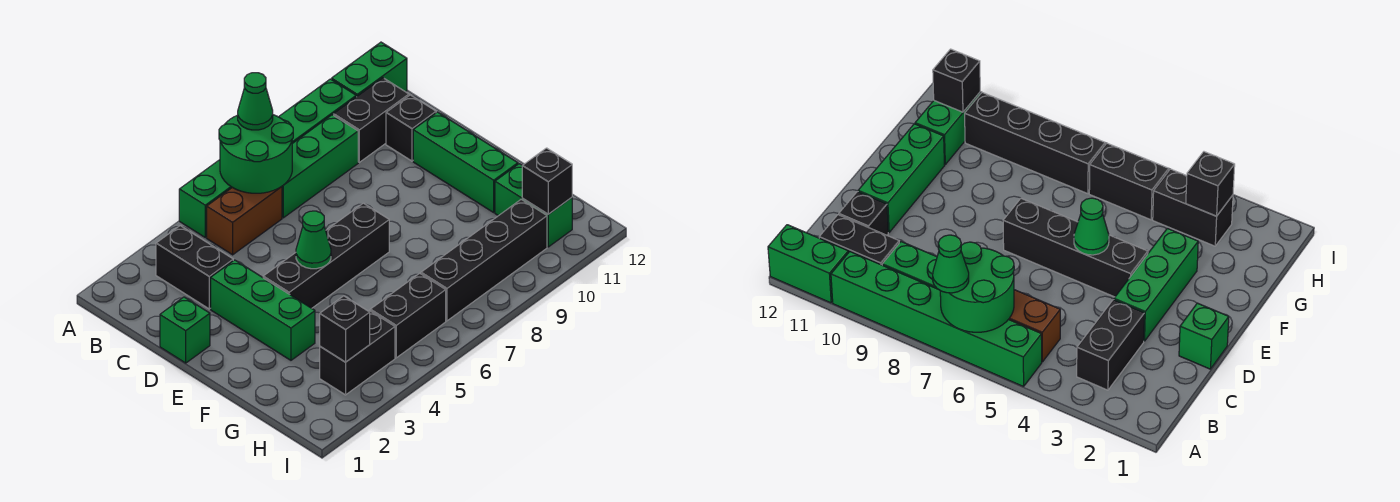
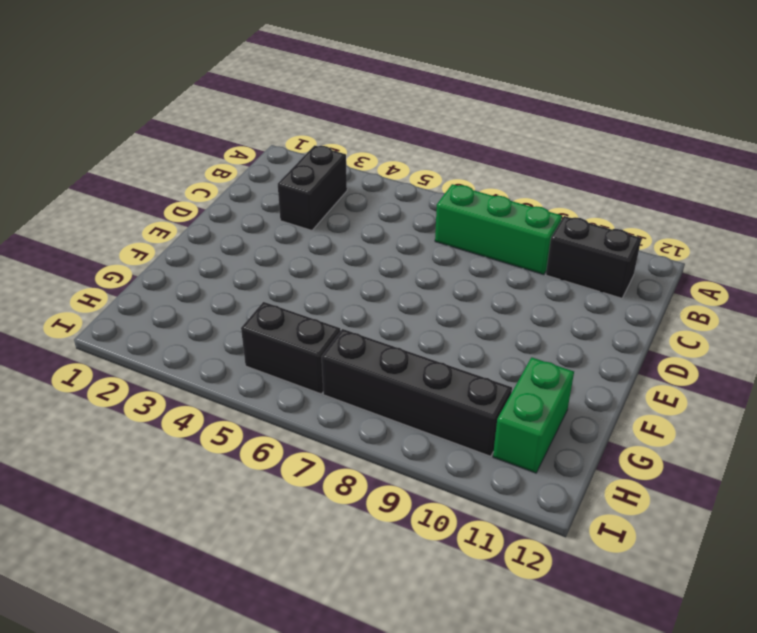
none -> green 1x6 brick [179,79,356,238]
none -> green 1x2 brick [332,42,407,97]
none -> brown 1x2 brick [207,186,282,255]

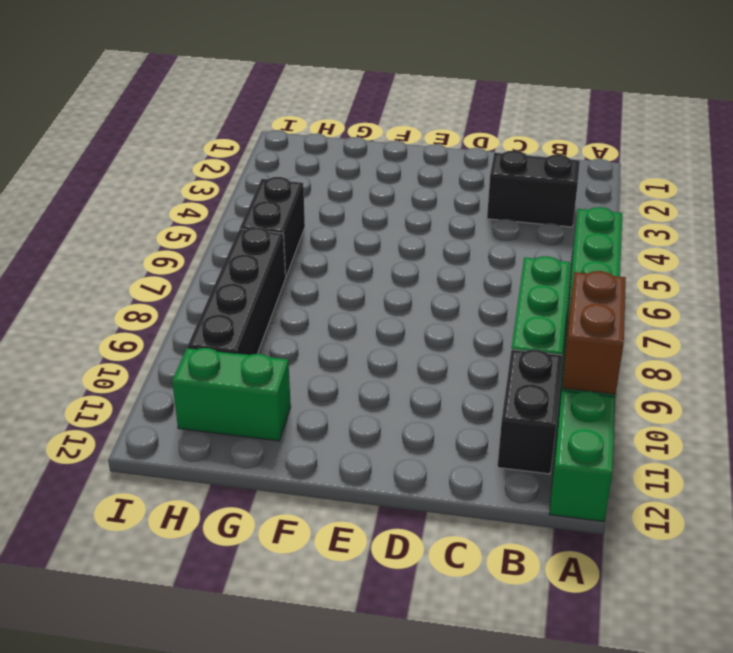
brown 1x2 brick [562,271,626,394] -> brown 1x2 brick moved to [207,186,282,255]
none -> black 1x1 brick [386,95,436,161]
none -> green 1x1 brick [160,297,210,363]
none -> green 1x3 brick [211,260,315,360]

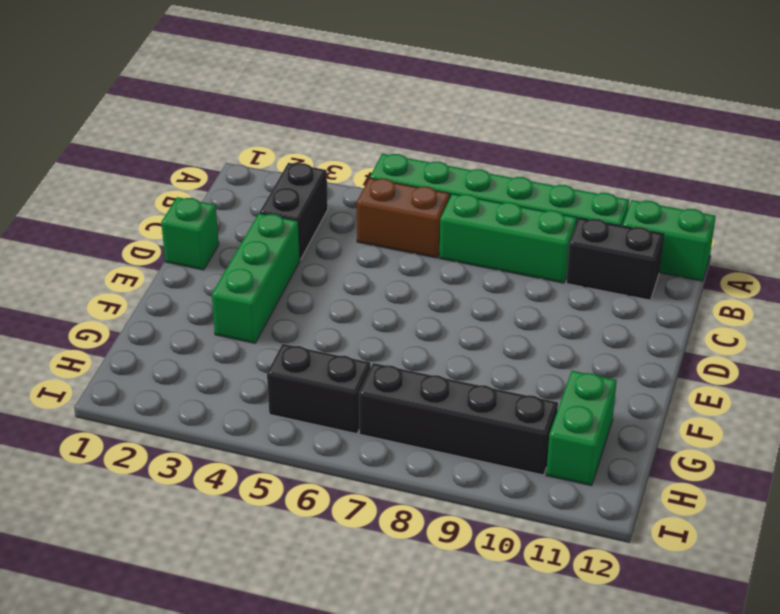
none -> black 1x1 brick [386,95,436,161]
none -> green 1x3 brick [413,112,518,212]
none -> black 1x4 brick [263,203,389,308]

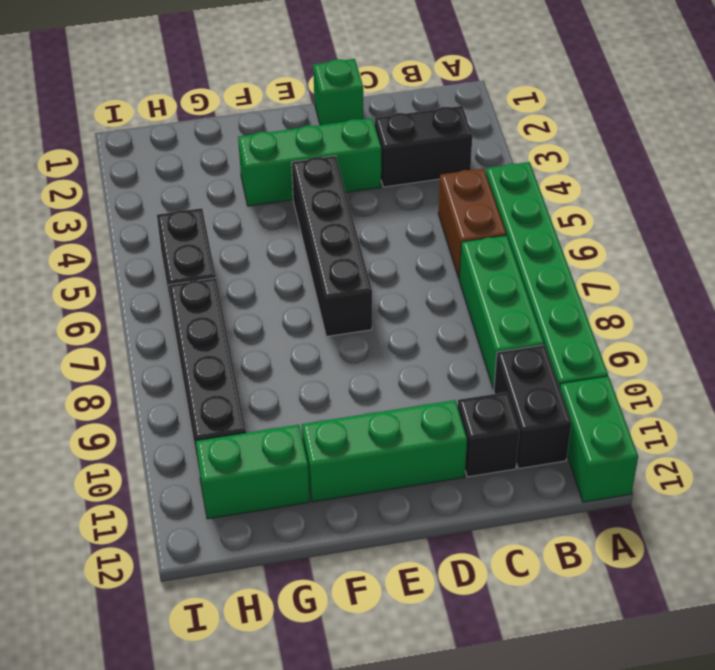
none -> black 1x2 brick [320,310,395,395]
none -> green 2x2 round brick [219,115,293,193]
none -> green 1x1 cone [296,211,331,269]

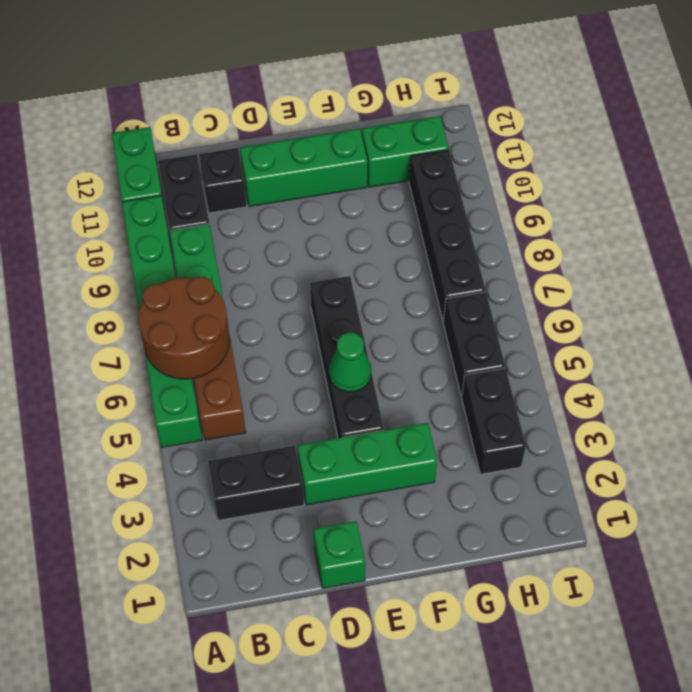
brown 2x2 round brick [138,277,230,379] -> green 2x2 round brick [219,115,293,193]
none -> black 1x1 brick [320,296,370,362]
none -> black 1x1 brick [522,148,572,214]
none -> green 1x1 cone [238,73,273,130]

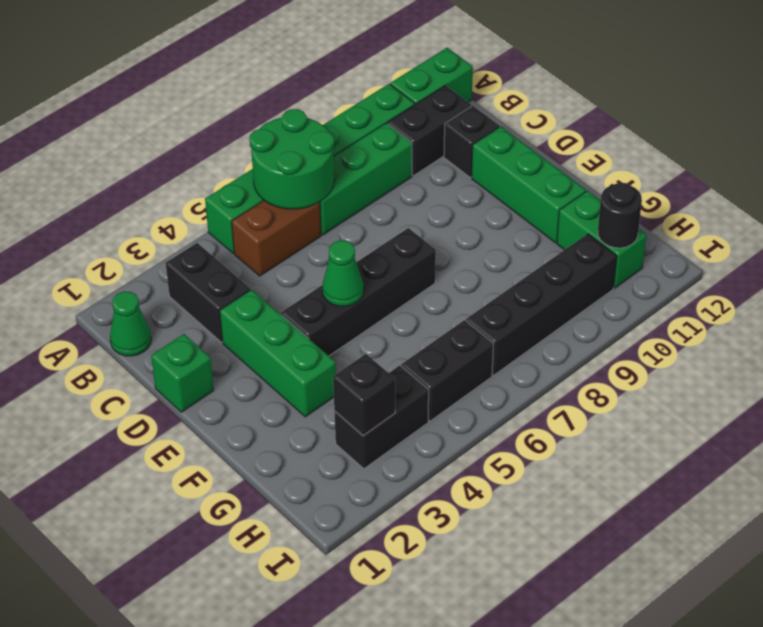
green 1x1 cone [110,291,151,356] -> green 1x1 cone moved to [238,73,273,130]
black 1x1 round brick [598,183,642,248] -> black 1x1 brick [522,148,572,214]

